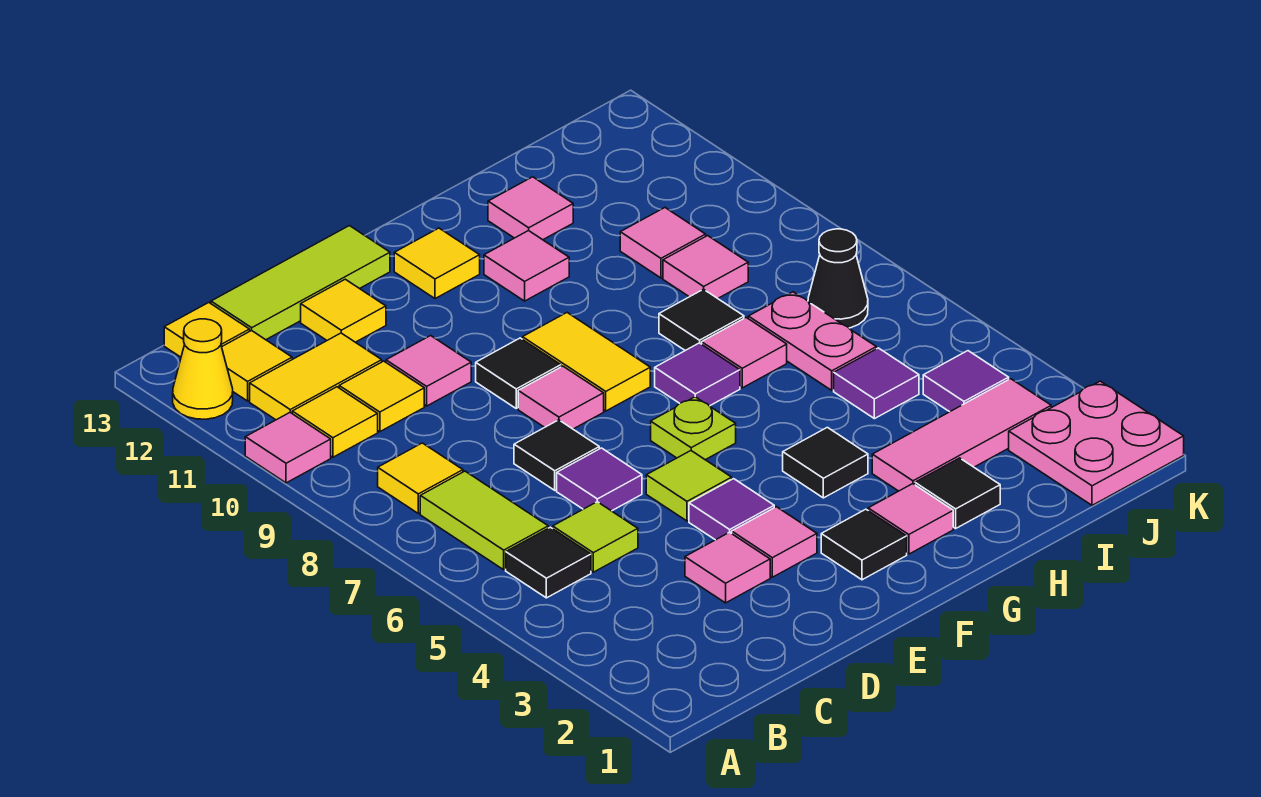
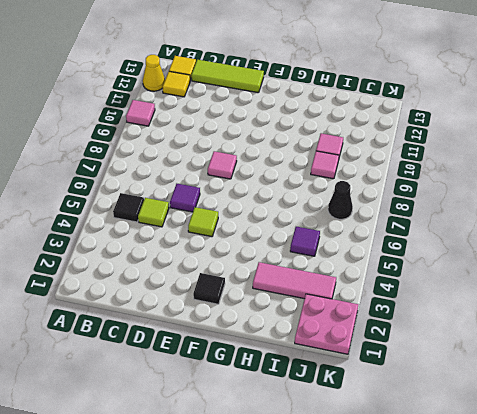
none -> lime 1x2 tile [420,471,548,570]
none -> yellow 1x1 tile [378,443,463,513]
none -> yellow 1x1 tile [292,387,378,457]
none -> yellow 1x2 tile [250,333,382,420]

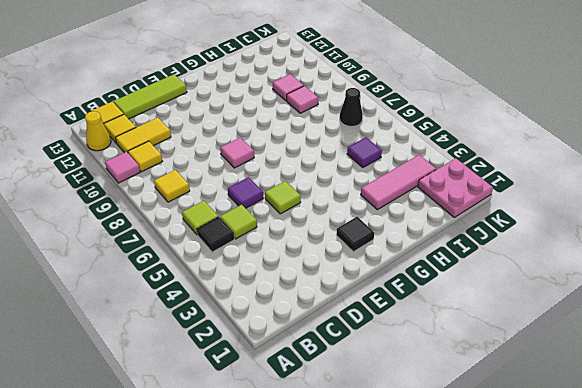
lime 1x1 tile [182,201,218,235] -> lime 1x2 tile [420,471,548,570]
none -> yellow 1x1 tile [339,361,424,432]
none -> pink 1x1 tile [685,532,770,603]
none -> black 1x1 tile [514,420,599,490]
none -> pink 1x1 tile [386,336,471,406]

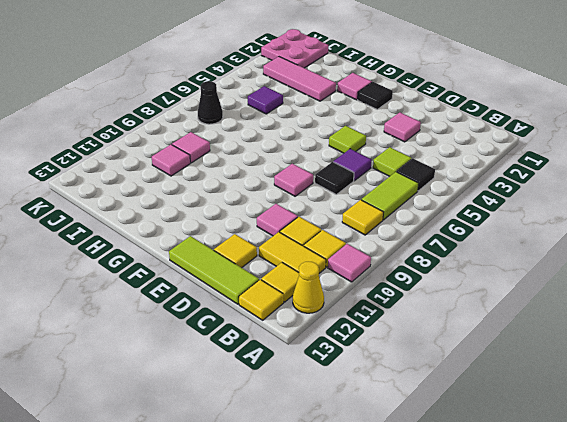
none -> pink 1x1 tile [732,507,817,577]
none -> purple 1x1 tile [689,479,774,540]
none -> black 1x1 tile [476,338,561,408]
none -> lime 1x1 plate [651,397,736,460]

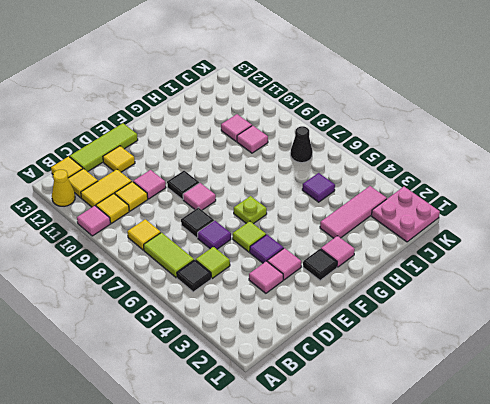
none -> yellow 1x2 tile [522,313,650,411]
none -> yellow 1x1 tile [394,228,480,299]
none -> black 1x1 tile [783,427,868,498]
none -> purple 1x1 tile [655,343,740,406]

